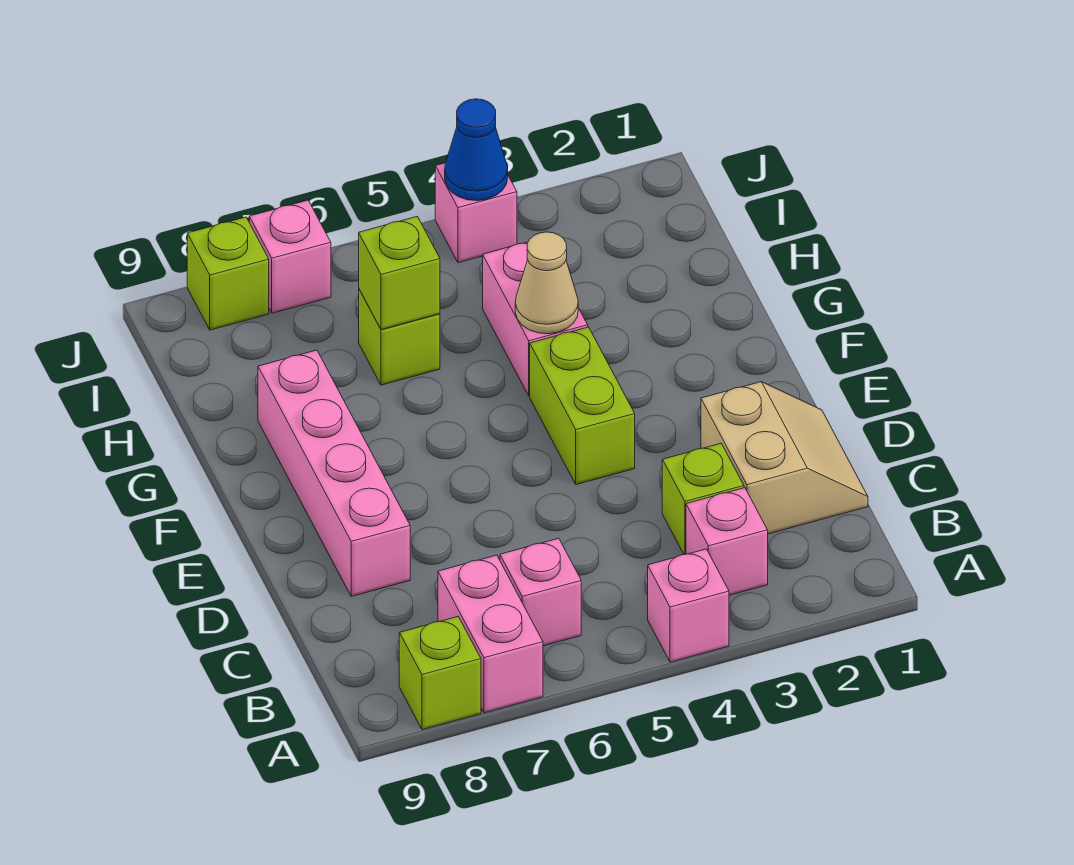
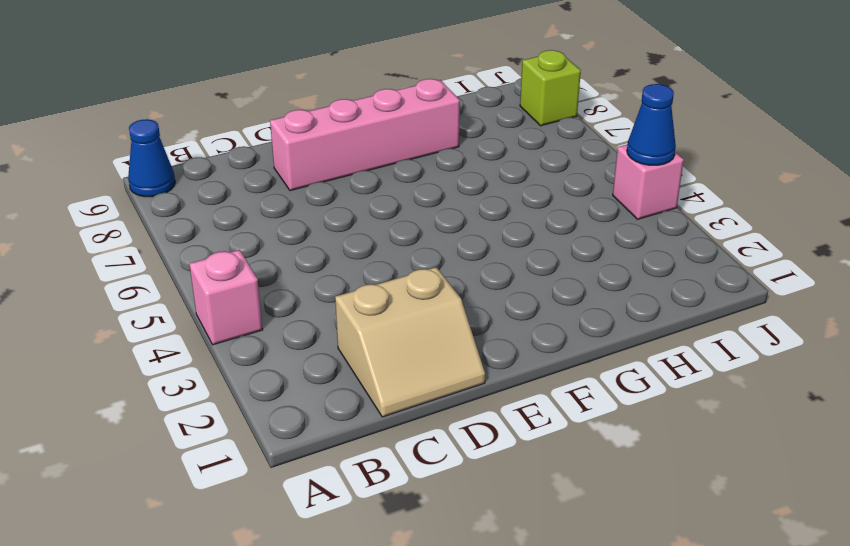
blue 1x1 cone [128,119,175,197] -> none
none -> pink 1x2 brick [438,555,543,713]
none -> lime 1x1 brick [399,617,481,730]
none -> pink 1x1 brick [686,488,768,595]

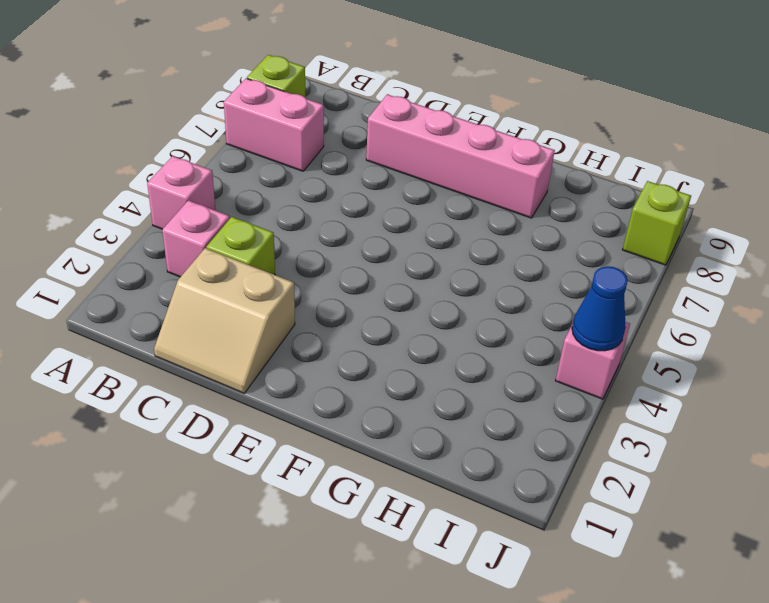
none -> pink 1x1 brick [500,538,581,646]
none -> lime 1x2 brick [530,327,635,485]
none -> pink 1x2 brick [483,242,588,396]

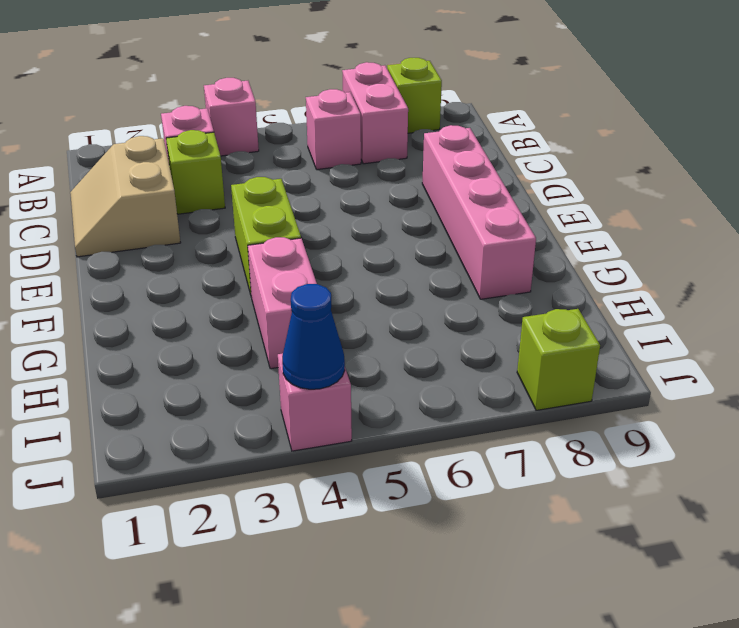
none -> lime 1x1 brick [359,290,440,385]
none -> pink 1x1 brick [249,200,331,313]
none -> tan 1x1 cone [515,232,578,334]

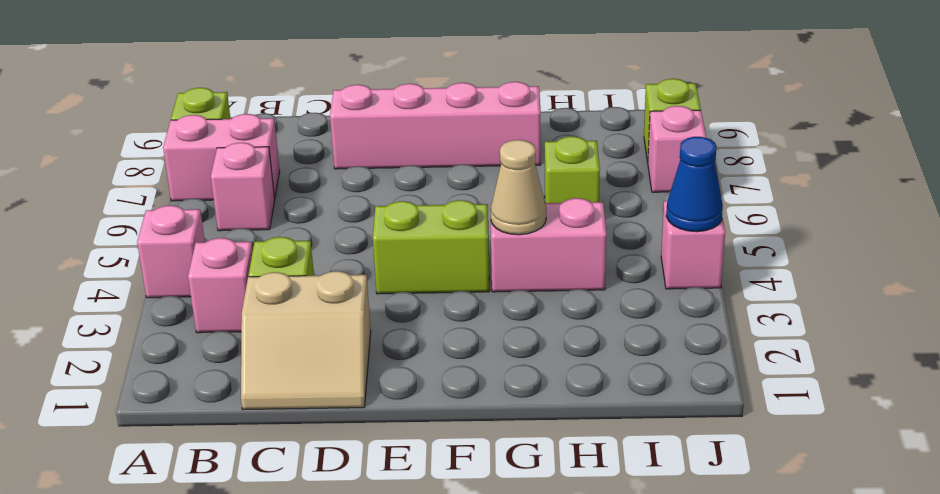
none -> lime 1x1 brick [359,216,440,330]

